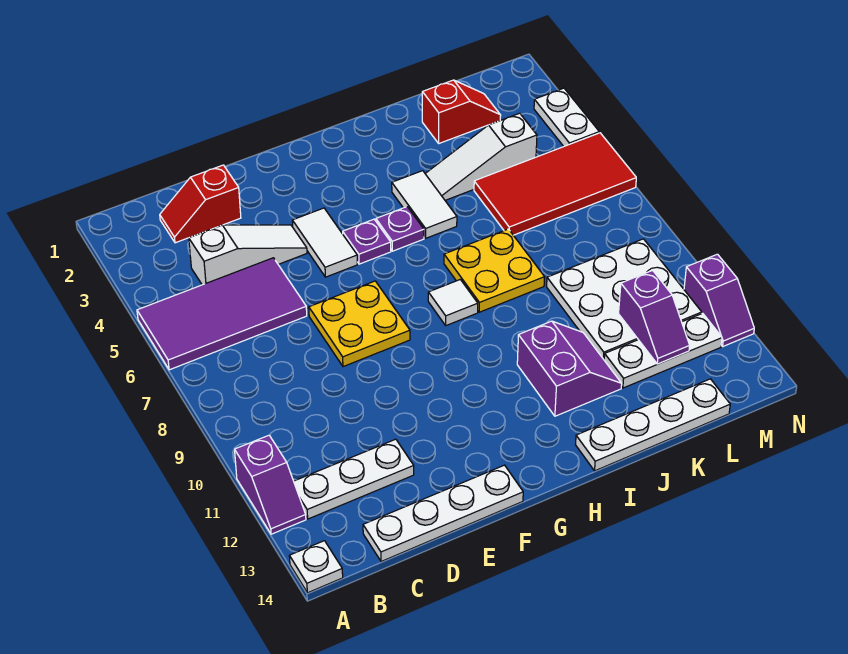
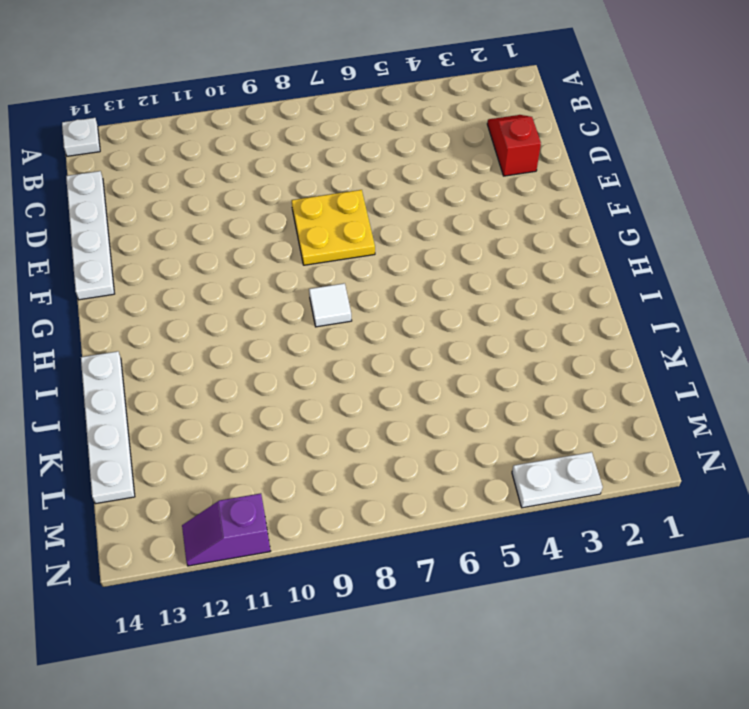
none -> purple 2x4 tile [137,258,307,370]
none -> purple 1x2 slope [235,435,306,534]
none -> white 1x3 plate [294,439,414,519]

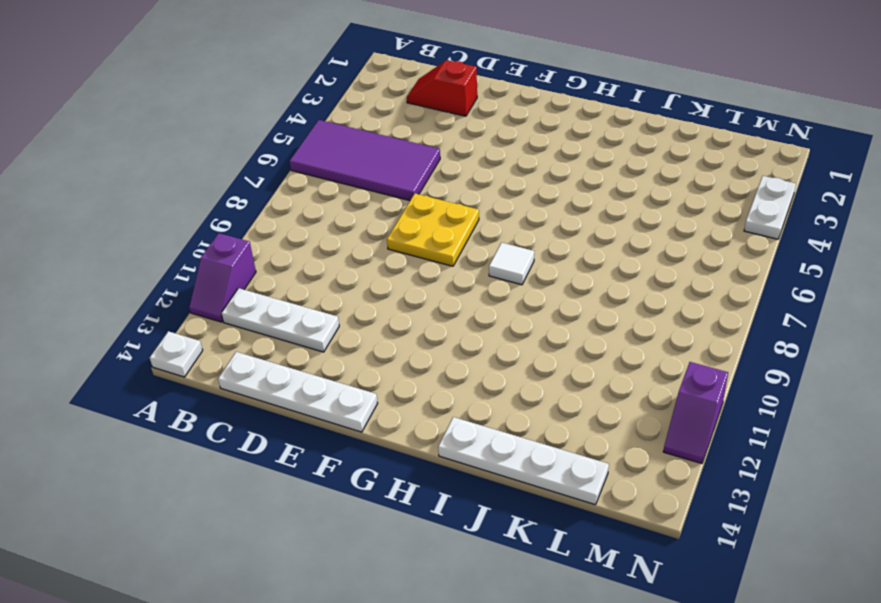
none -> white 1x3 slope [189,225,307,285]
none -> white 1x2 tile [292,208,357,277]
none -> purple 1x1 plate [343,219,391,264]

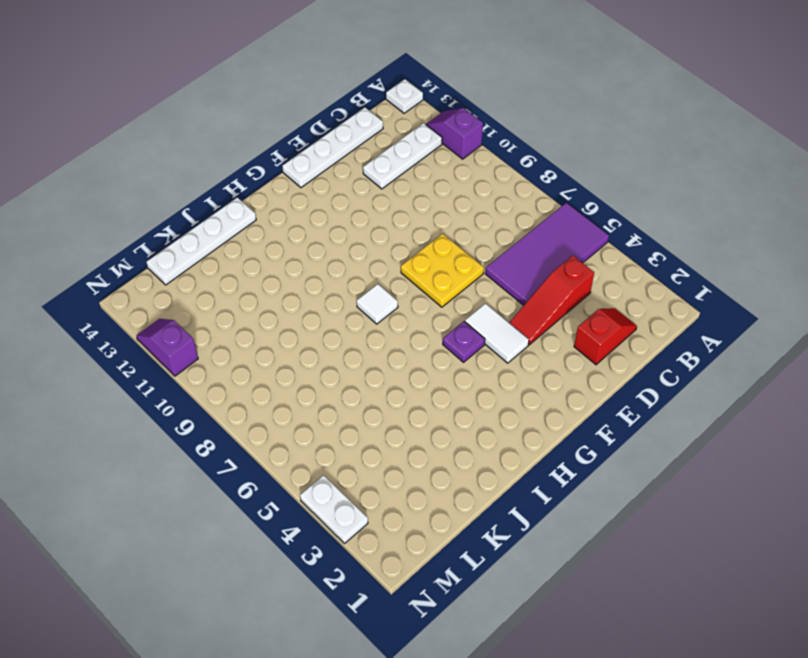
red 1x3 slope [509,255,594,345] -> white 1x3 slope [189,225,307,285]
none -> purple 1x1 plate [376,207,424,251]
none -> white 1x2 tile [392,171,457,238]
none -> yellow 2x2 plate [444,229,545,312]

